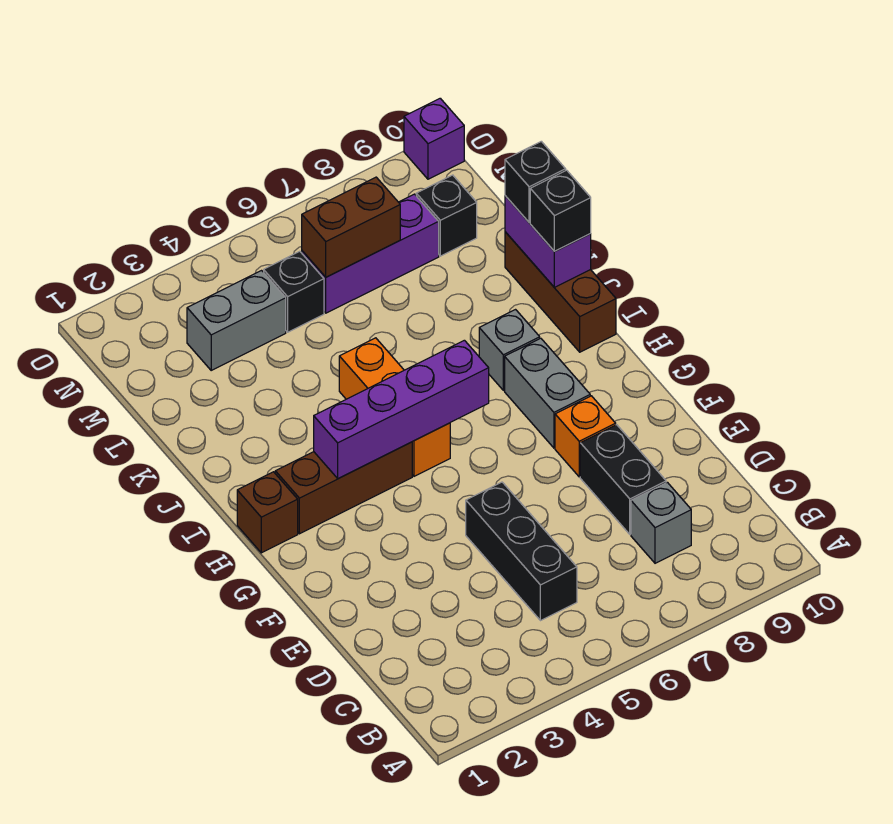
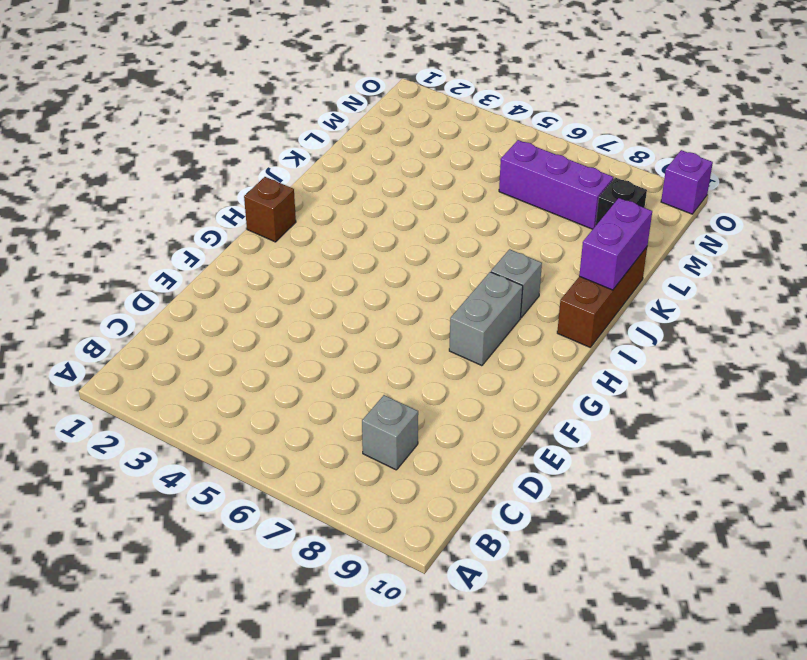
none -> black 1x3 brick [466,482,577,621]
none -> black 1x2 brick [580,425,666,534]
none -> orange 1x1 brick [555,396,616,477]

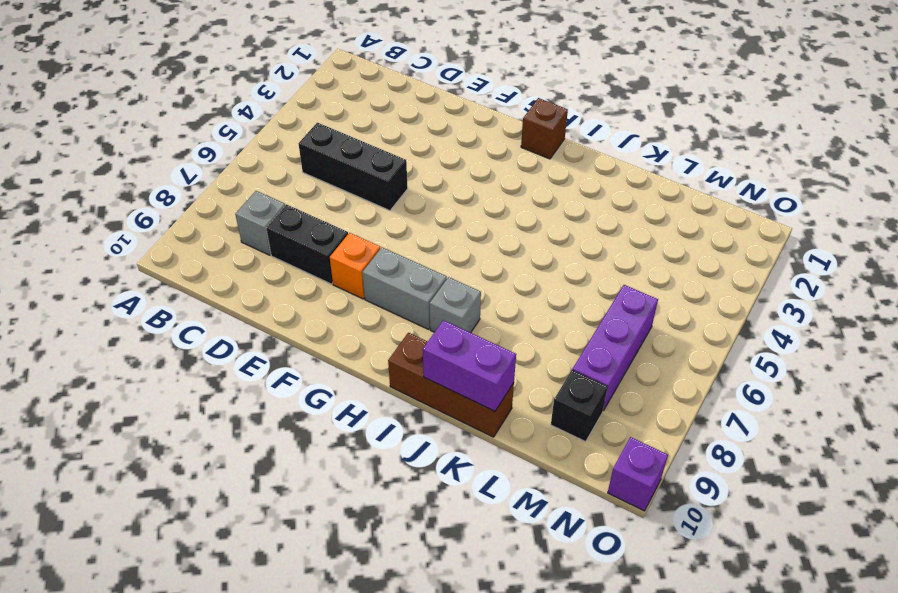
none -> brown 1x3 brick [275,442,412,534]
none -> orange 1x3 brick [339,338,450,476]
none -> grey 1x2 brick [187,271,286,370]

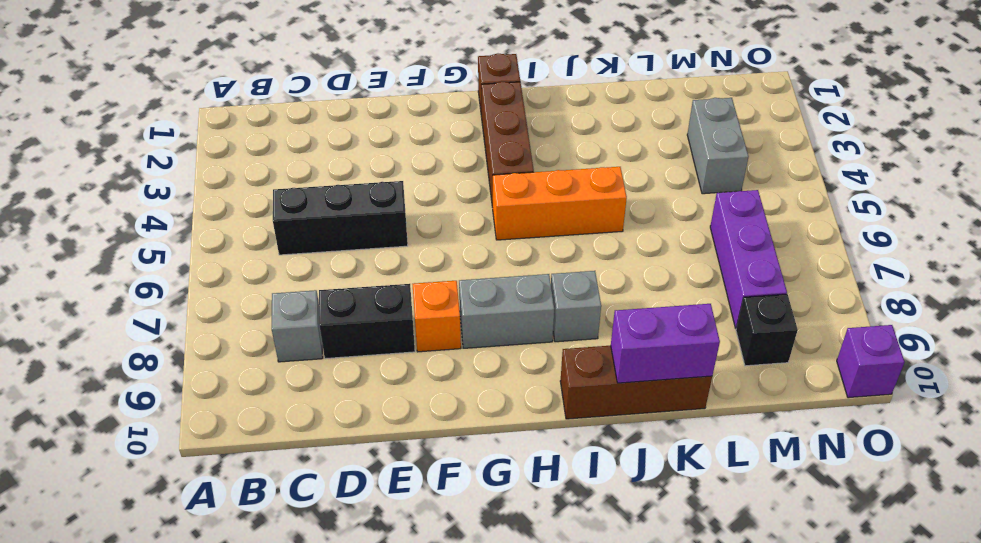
none -> black 1x1 brick [264,251,324,332]
none -> purple 1x4 brick [314,340,489,479]
none -> brown 1x2 brick [302,177,400,277]

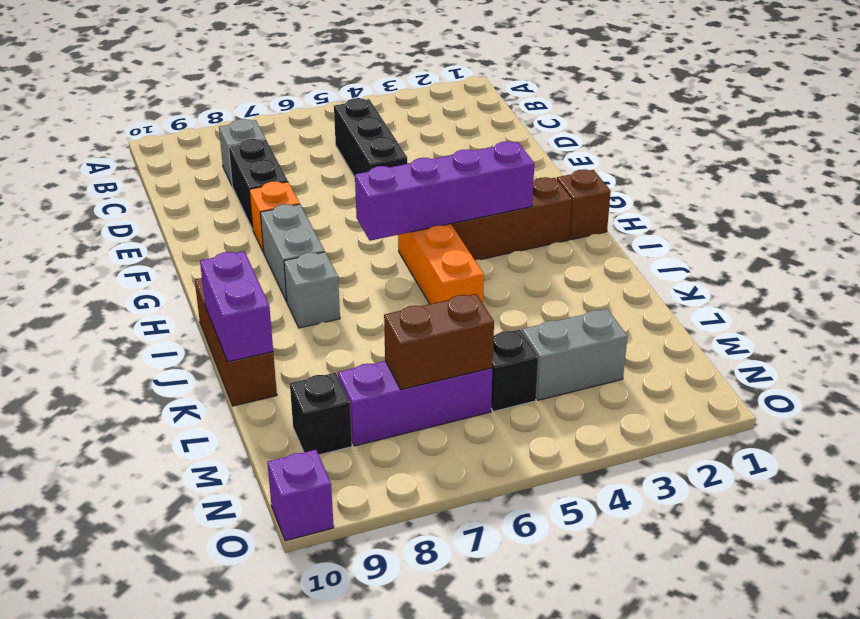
none -> black 1x1 brick [530,170,591,251]
none -> black 1x1 brick [505,141,566,223]

